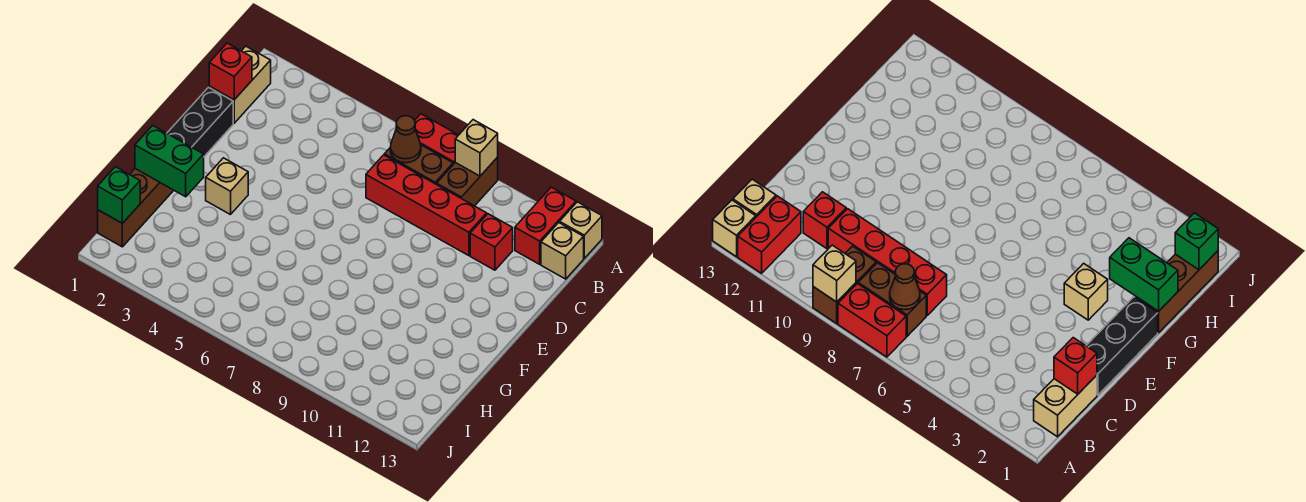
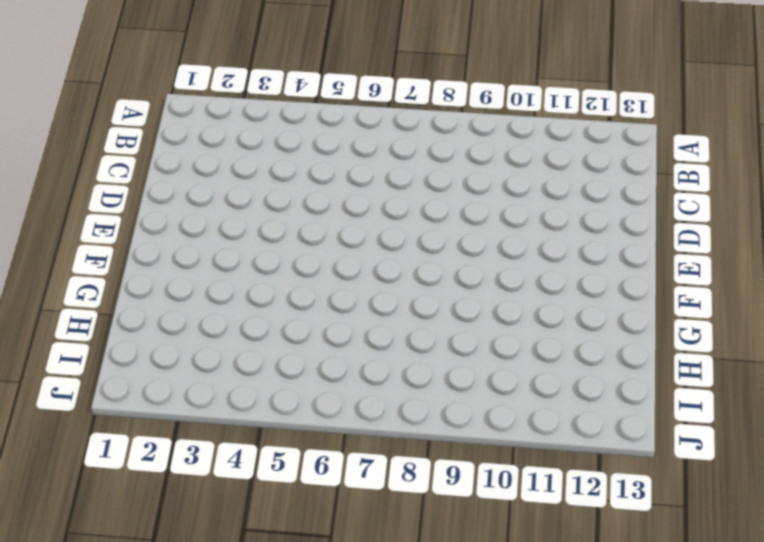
none -> red 1x2 brick [415,114,458,165]
none -> brown 1x2 brick [437,157,498,206]
none -> red 1x2 brick [515,187,576,264]

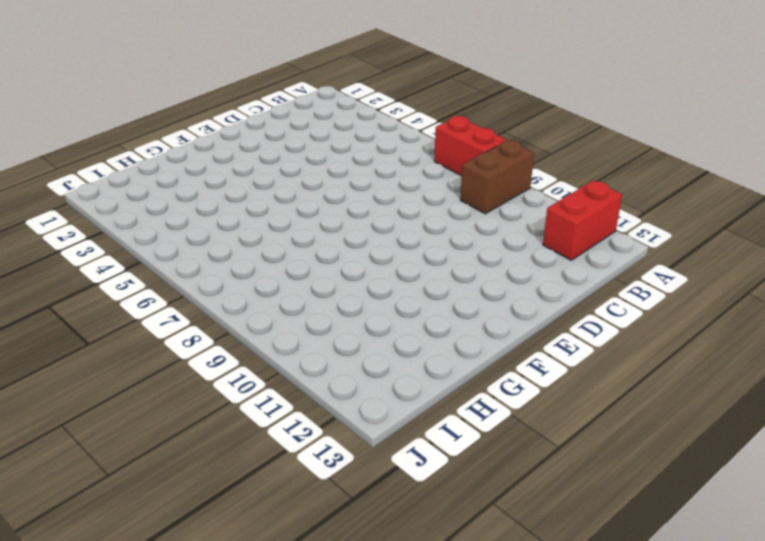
none -> tan 1x1 brick [560,202,602,258]
none -> tan 1x2 brick [209,46,271,123]
none -> brown 1x2 brick [384,145,453,184]

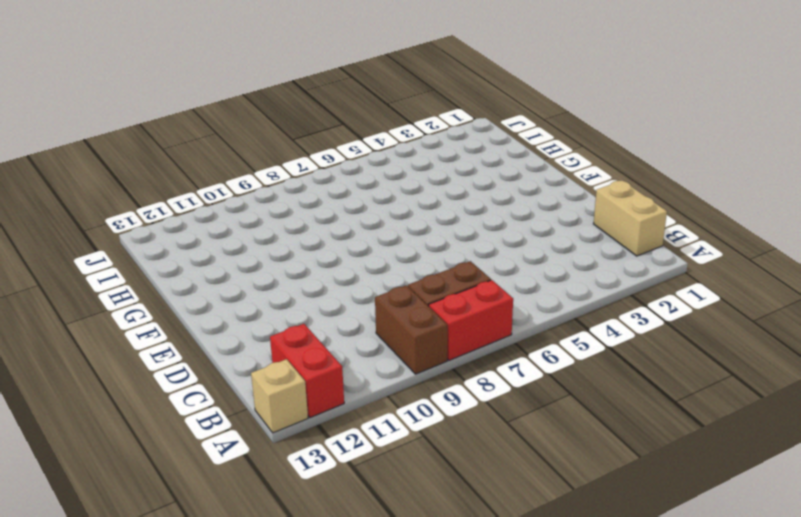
none -> tan 1x1 brick [541,223,584,279]
none -> red 1x4 brick [366,155,487,256]
none -> red 1x1 brick [470,214,513,270]

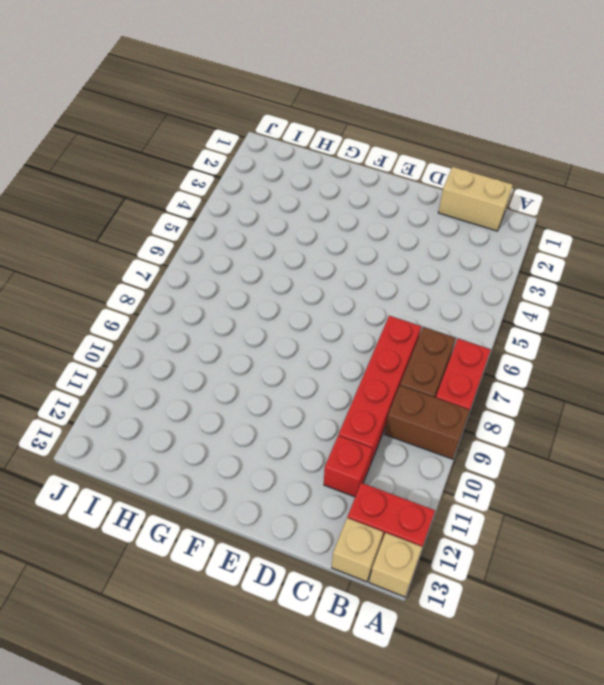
none -> black 1x3 brick [167,87,233,156]
none -> tan 1x1 brick [206,158,248,215]
none -> brown 1x3 brick [98,169,174,247]

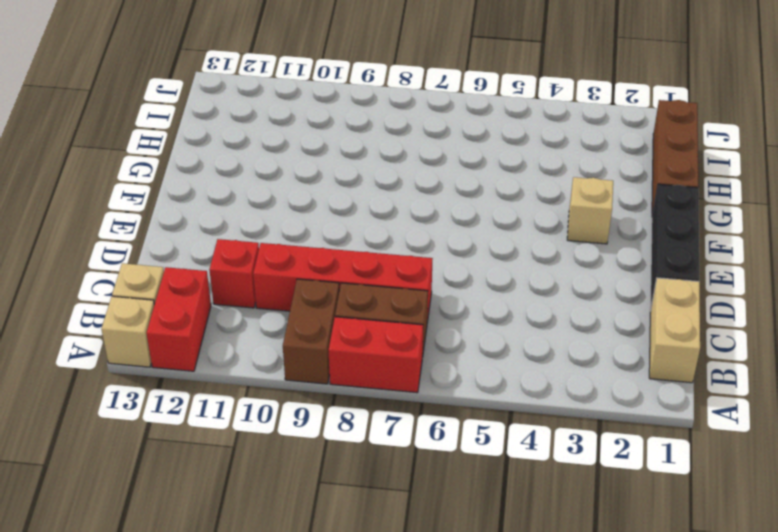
none -> tan 1x1 brick [455,120,498,176]
none -> brown 1x1 cone [390,116,421,163]
none -> red 1x1 brick [209,43,252,100]

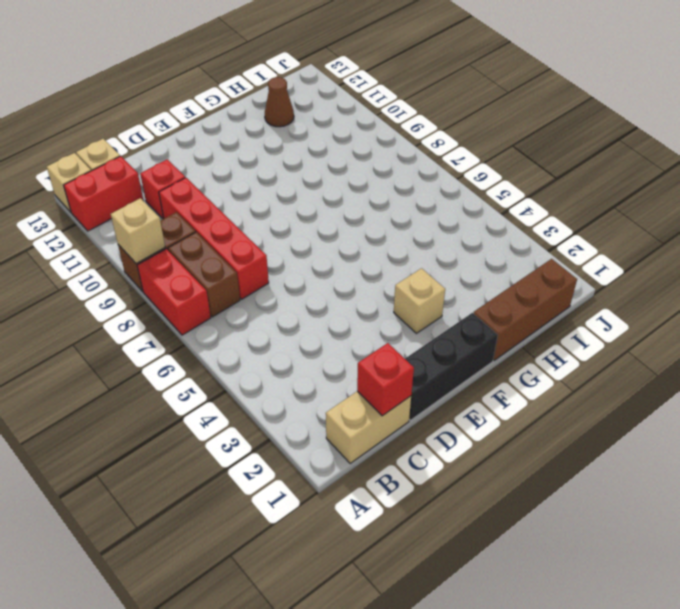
brown 1x1 cone [265,77,294,127] -> brown 1x1 cone moved to [390,116,421,163]
none -> green 1x2 brick [135,126,204,197]
none -> green 1x1 brick [98,167,140,223]

